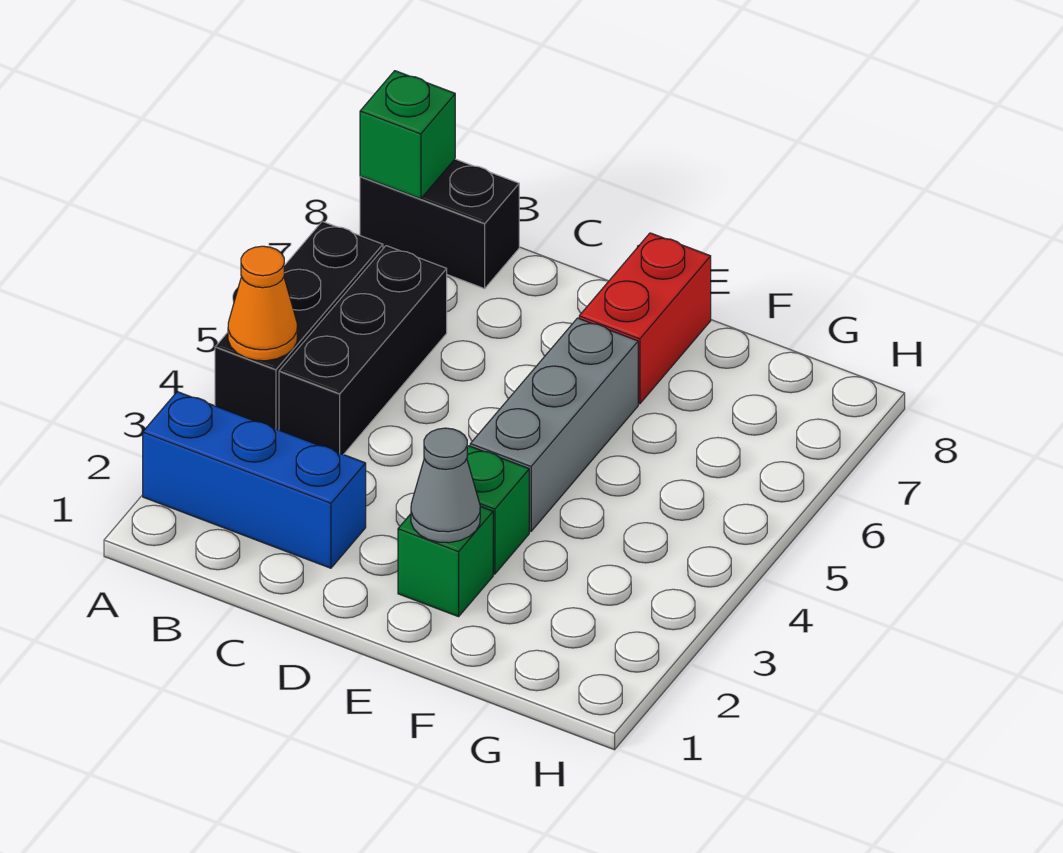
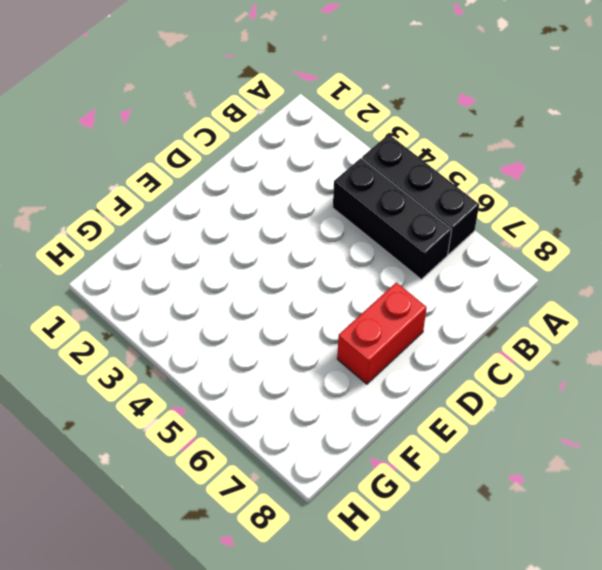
red 1x2 brick [337,282,427,384] -> red 1x2 brick turned to [579,233,711,404]
none -> blue 1x3 brick [143,392,366,568]
none -> black 1x2 brick [360,159,519,289]

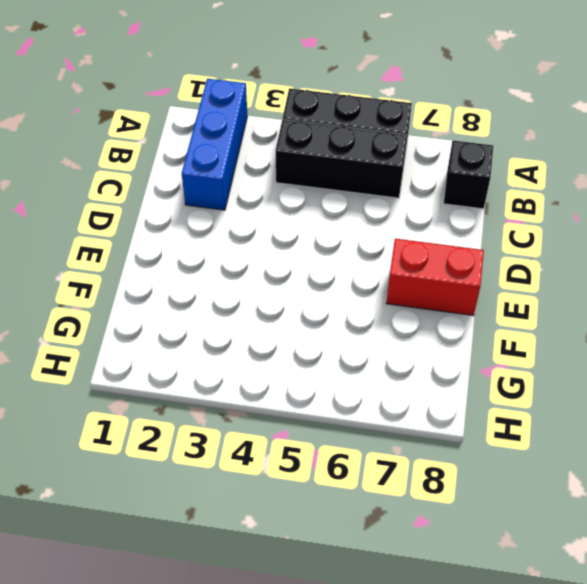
black 1x1 brick [443,140,493,209] -> black 1x2 brick [360,159,519,289]
none -> green 1x1 brick [398,506,493,617]
none -> green 1x1 brick [467,446,529,574]

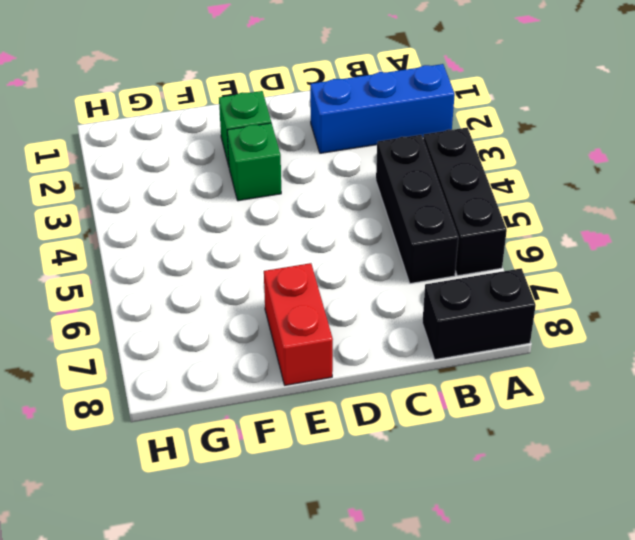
none -> grey 1x3 brick [470,318,638,531]
none -> orange 1x1 cone [228,246,297,361]

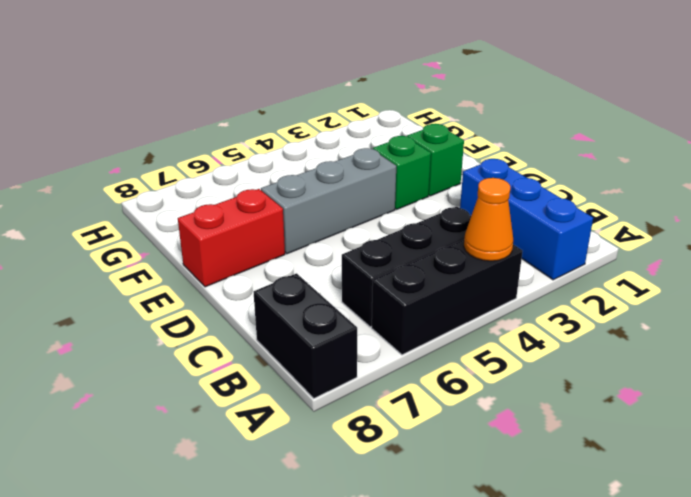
none -> green 1x1 brick [360,71,455,199]
none -> grey 1x1 cone [411,428,480,543]

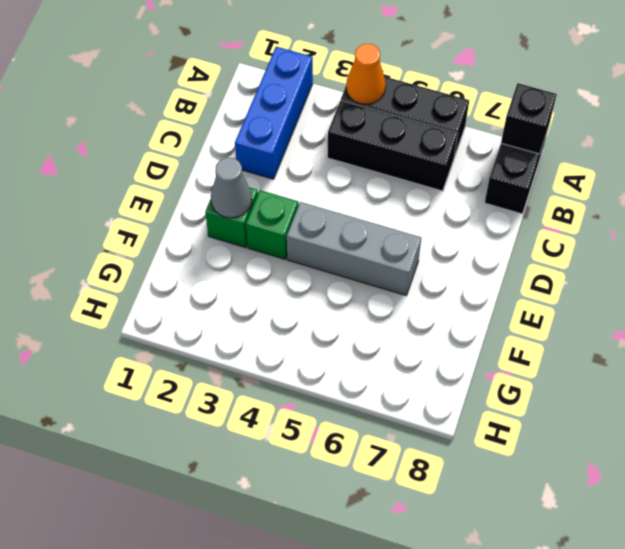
black 1x1 brick [501,83,557,154] -> green 1x1 brick [360,71,455,199]
none -> red 1x2 brick [579,233,711,404]

